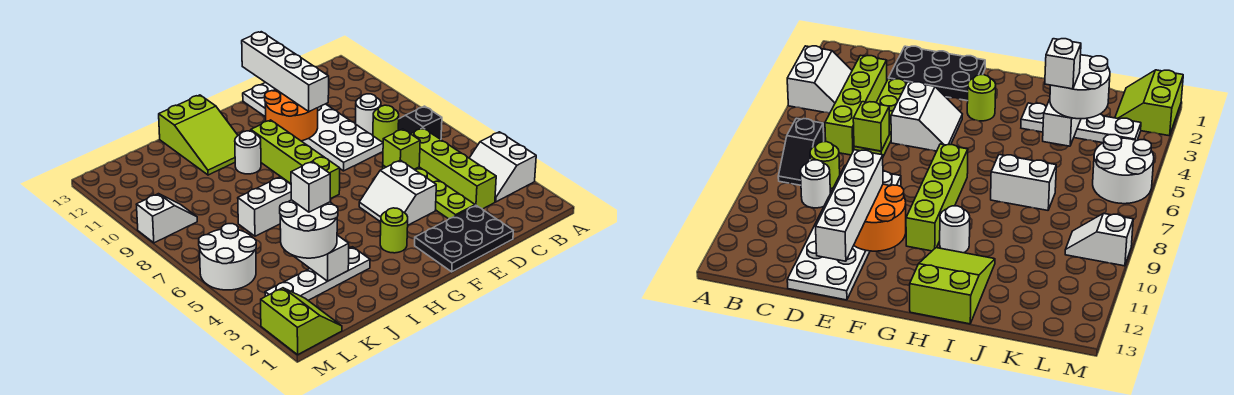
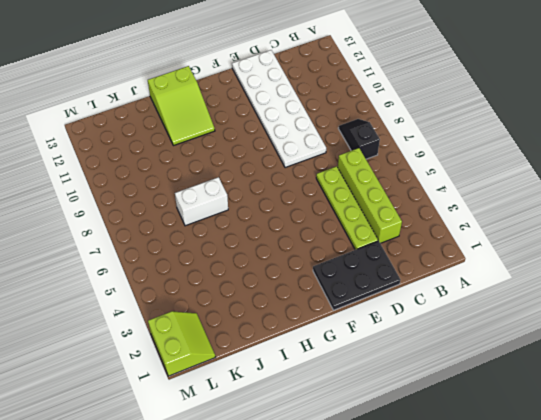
none -> white 2x2 slope [470,132,536,202]
none -> lime 1x1 round brick [373,105,399,142]
none -> white 1x1 round brick [356,94,381,135]

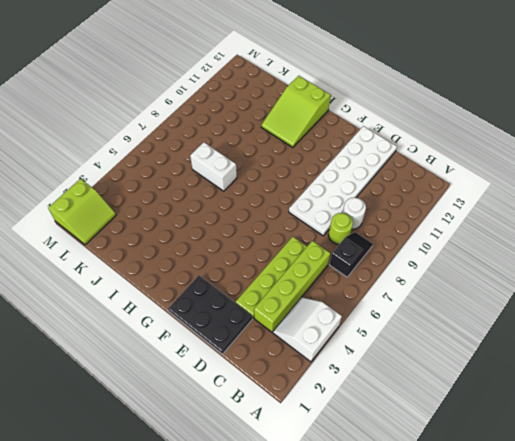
none -> white 2x2 slope [359,160,436,225]
none -> lime 1x1 round brick [380,208,408,253]
none -> lime 1x4 brick [251,120,340,199]

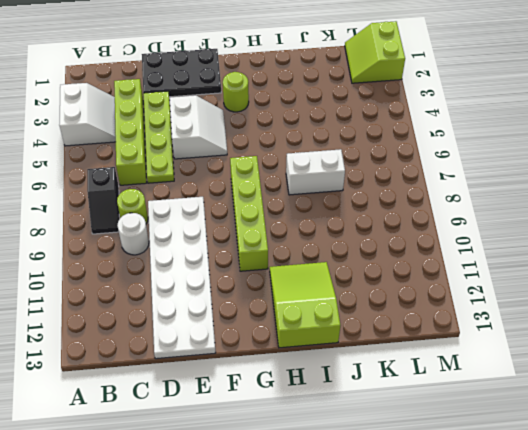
none -> white 1x1 round brick [235,131,261,174]
none -> white 1x4 plate [265,247,370,300]
none -> white 2x2 round brick [199,224,256,290]

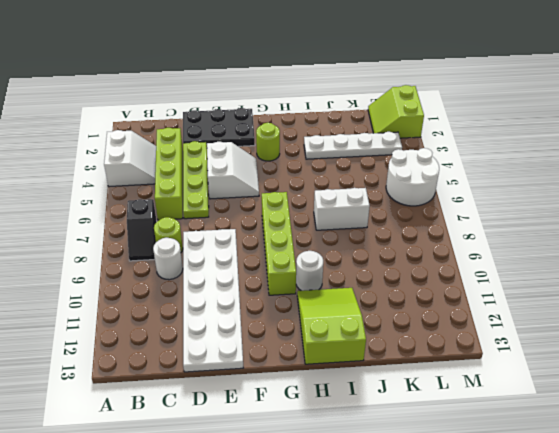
none -> white 1x2 slope [136,194,197,243]
none -> lime 1x1 brick [383,129,420,169]
none -> orange 2x2 round brick [265,89,318,141]

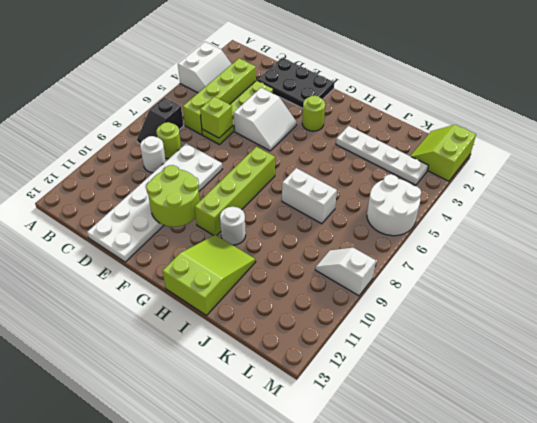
lime 2x2 round brick [146,165,200,227] -> orange 2x2 round brick [265,89,318,141]
none -> white 1x2 brick [293,235,349,281]
none -> white 1x4 brick [242,32,329,111]
none -> white 2x2 round brick [280,200,338,258]

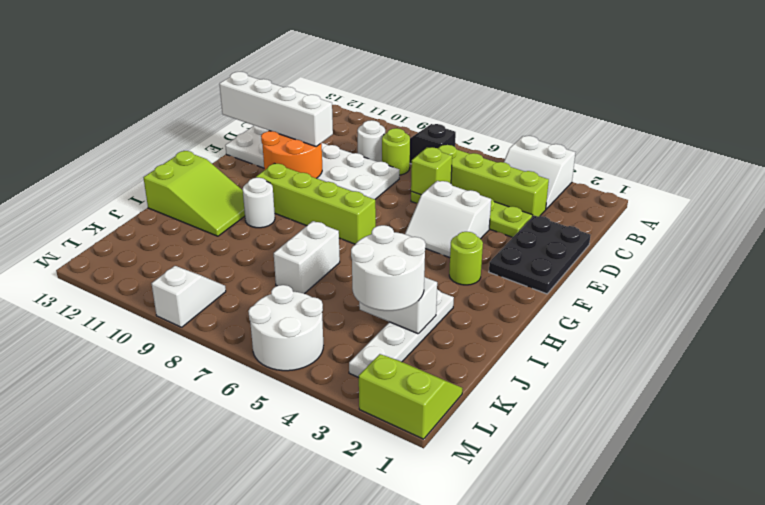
none -> white 1x1 brick [291,161,330,212]

